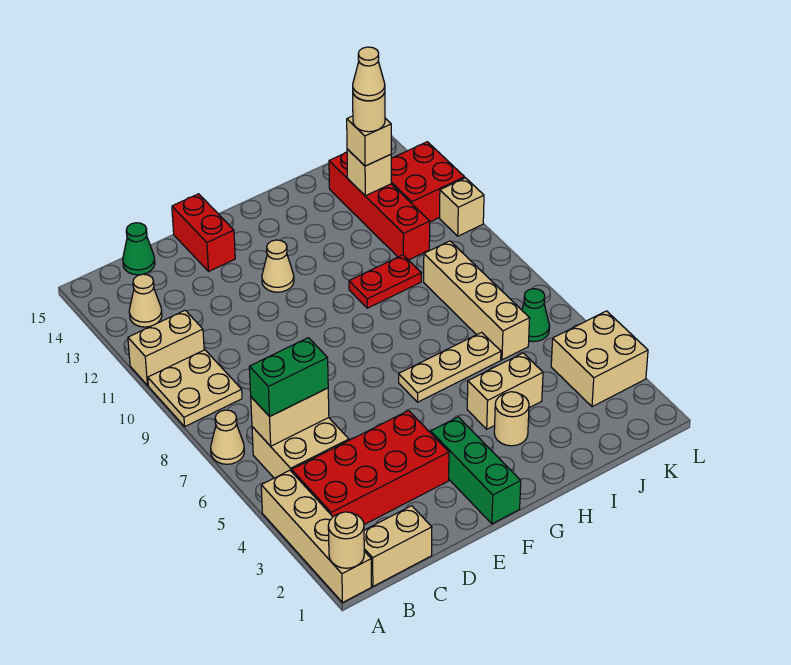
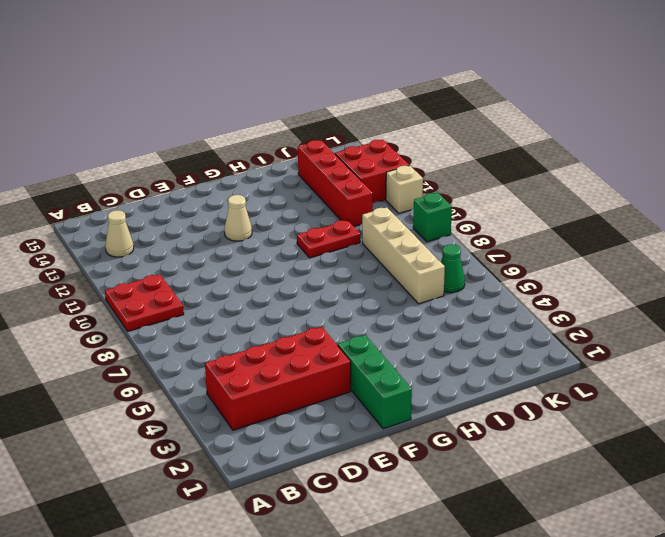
red 2x2 plate [105,274,184,331] -> tan 2x2 plate [148,350,242,426]
green 1x1 brick [413,193,452,242] -> none
none -> tan 1x4 brick [261,470,371,603]
none -> tan 1x1 cone [211,410,244,464]
none -> tan 1x2 brick [128,310,204,385]

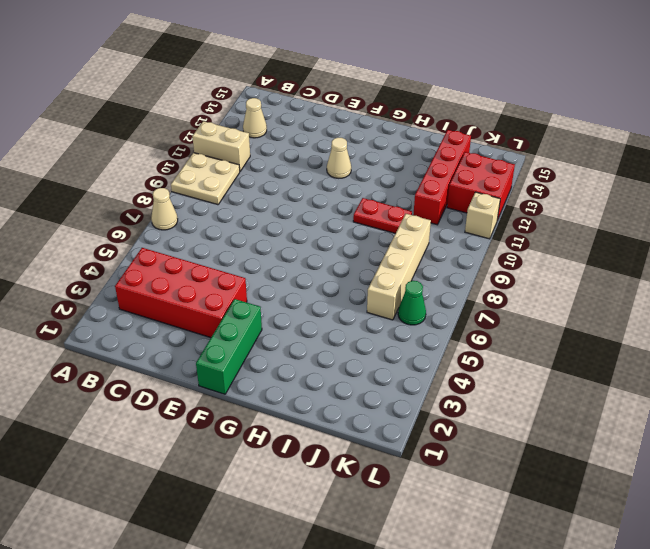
none -> tan 1x4 brick [261,470,371,603]
none -> tan 1x2 brick [364,506,432,586]
none -> tan 2x2 brick [252,418,349,478]

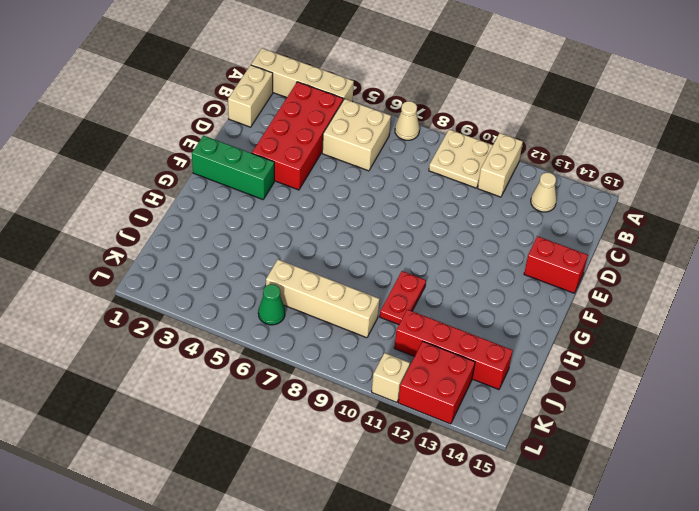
none -> green 1x1 cone [123,223,155,275]
none -> tan 1x1 cone [262,240,294,292]
none -> tan 1x3 plate [399,332,501,402]

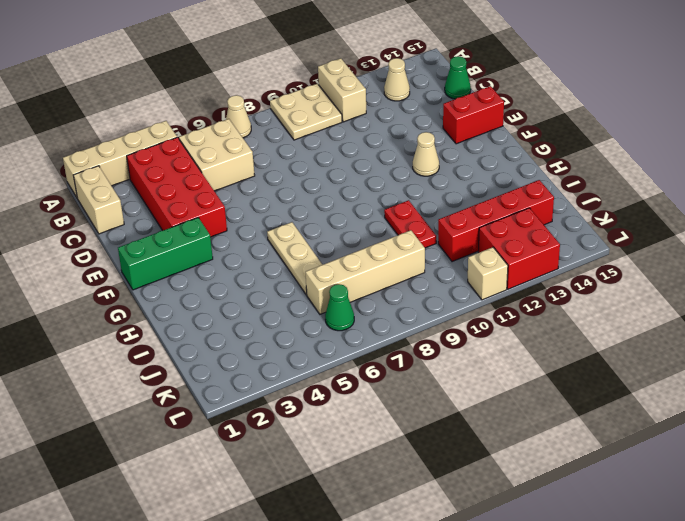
none -> tan 1x1 round brick [494,392,529,446]
none -> tan 1x2 brick [467,353,543,429]
none -> tan 2x2 brick [551,311,648,407]

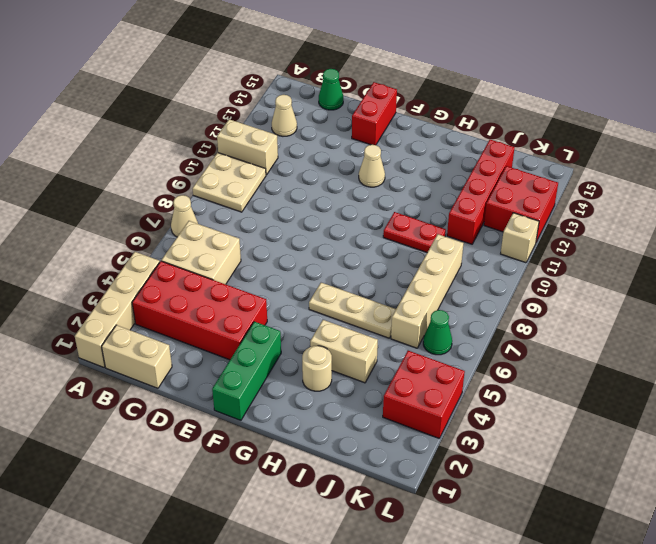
red 2x2 brick [383,351,465,438] -> tan 2x2 brick [551,311,648,407]
none -> tan 1x1 round brick [328,512,364,568]
none -> tan 1x2 brick [251,388,329,446]
none -> tan 1x1 brick [347,149,391,196]

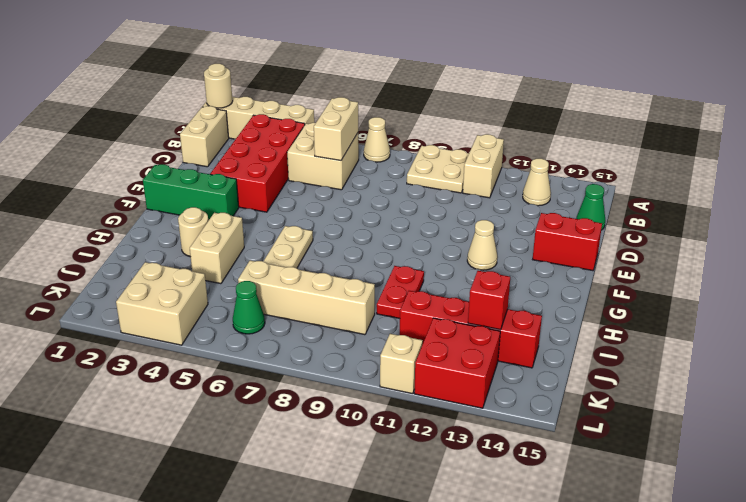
red 1x1 brick [468,271,510,330] -> tan 1x1 brick [347,149,391,196]
none -> green 1x2 brick [249,338,328,417]
none -> tan 1x1 brick [347,116,391,166]
none -> tan 1x1 round brick [353,92,385,132]

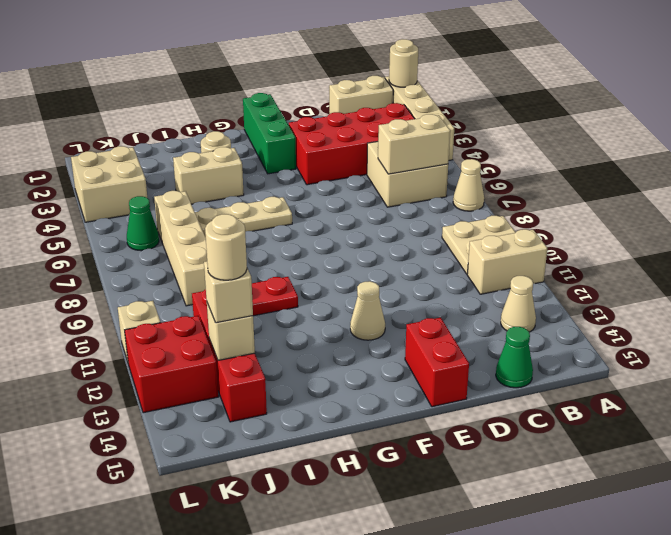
none -> green 1x2 brick [249,338,328,417]
none -> tan 1x1 cone [353,47,385,101]

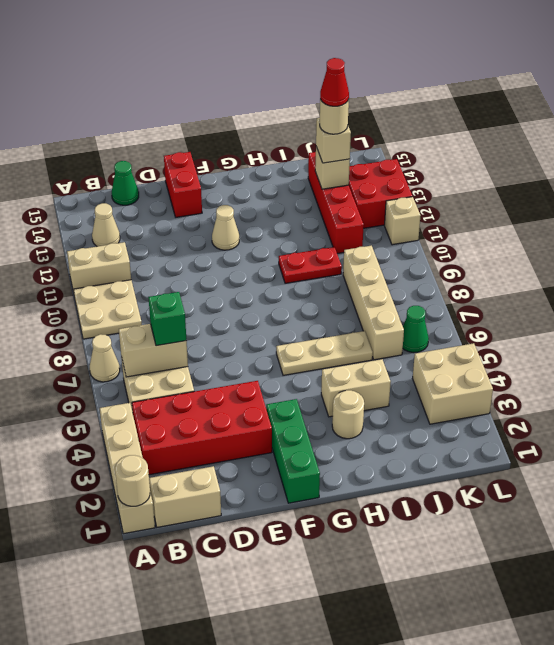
green 1x1 brick [148,292,186,346] -> green 1x2 brick [249,338,328,417]
red 1x1 cone [320,58,349,106] -> tan 1x1 cone [353,47,385,101]

